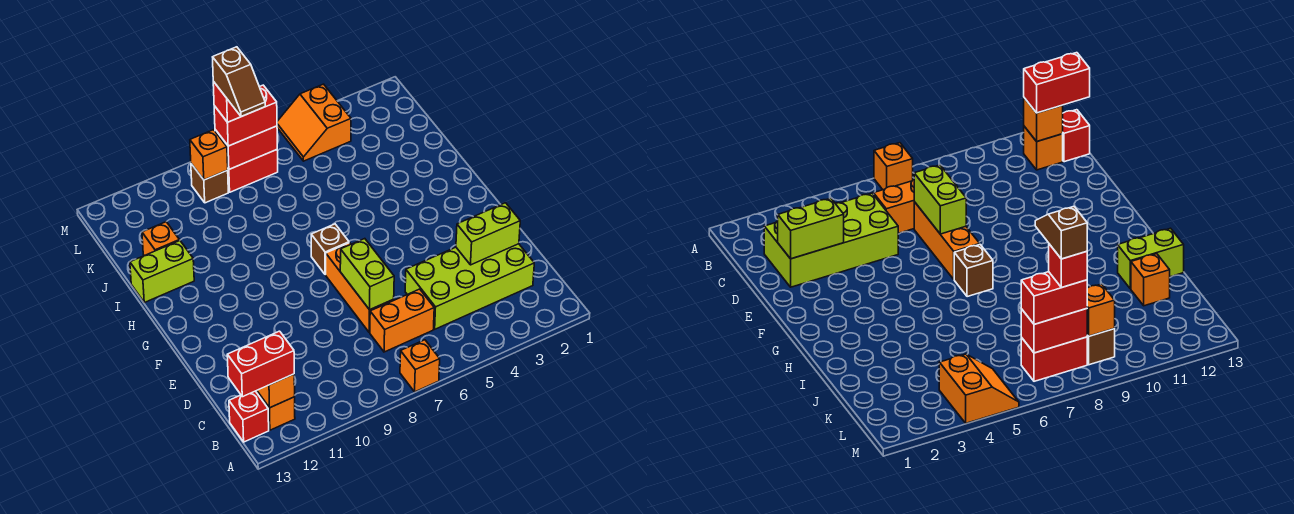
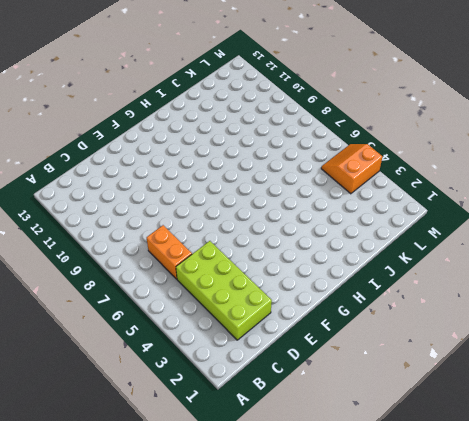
none -> orange 1x1 brick [400,340,440,392]
none -> orange 1x1 brick [256,391,295,430]
none -> red 1x1 brick [229,391,269,442]

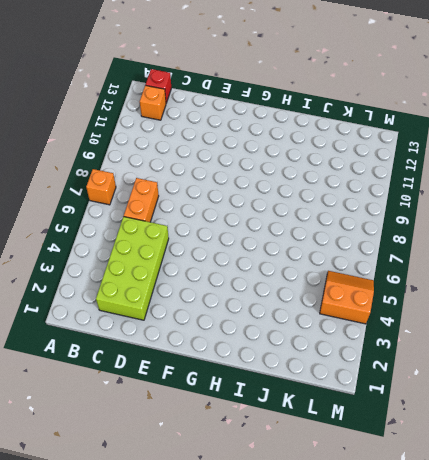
none -> orange 1x3 brick [326,243,394,332]
none -> brown 1x1 brick [311,224,349,275]
none -> lime 1x2 brick [130,241,194,303]

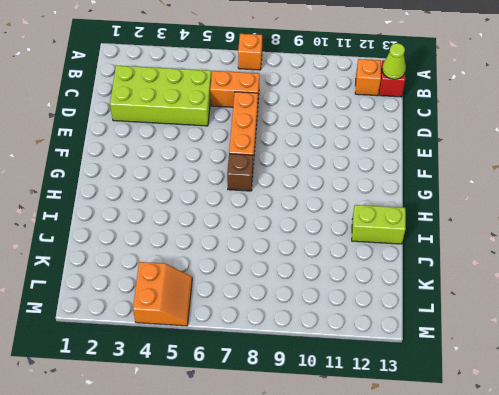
lime 1x1 cone [382,43,406,79] -> none
none -> orange 1x1 brick [142,222,180,256]
none -> red 1x2 brick [228,150,278,192]
none -> brown 1x1 brick [191,164,228,203]

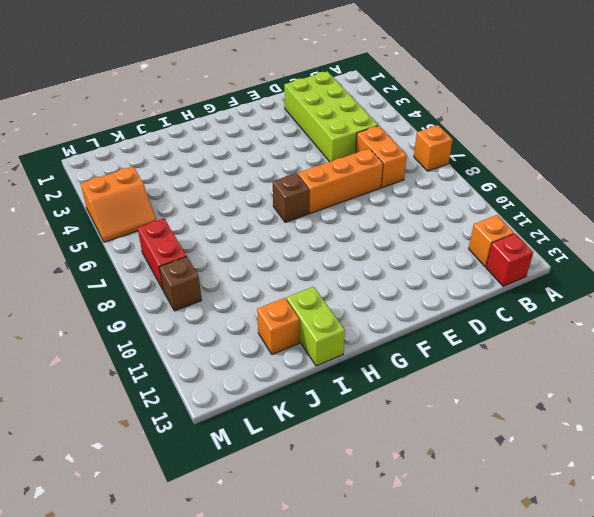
none -> orange 1x1 brick [257,374,295,408]
none -> lime 1x2 brick [456,203,520,265]
none -> lime 1x2 brick [340,239,394,310]

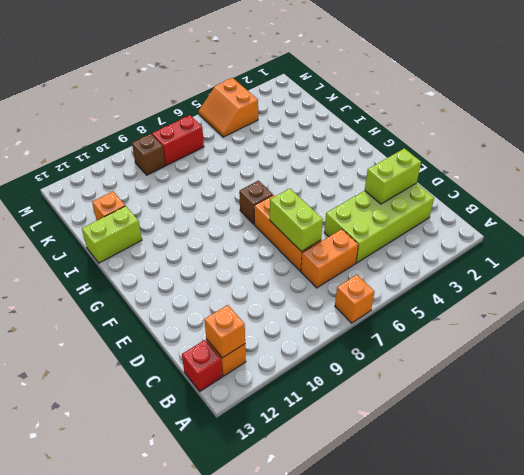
none -> red 1x2 brick [215,126,277,169]
none -> orange 1x1 brick [190,130,228,180]
none -> red 1x2 brick [227,331,294,397]

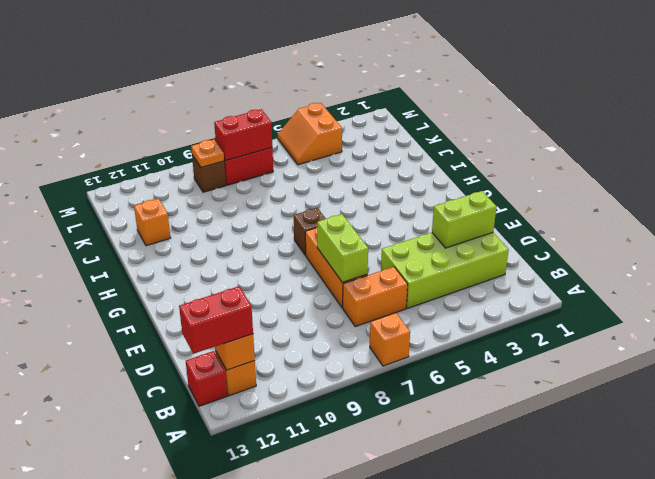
orange 1x1 plate [191,140,224,168] -> orange 1x1 brick [190,130,228,180]
none -> lime 1x2 brick [130,241,194,303]
none -> red 1x2 brick [214,85,277,146]
none -> red 1x1 brick [213,81,241,122]

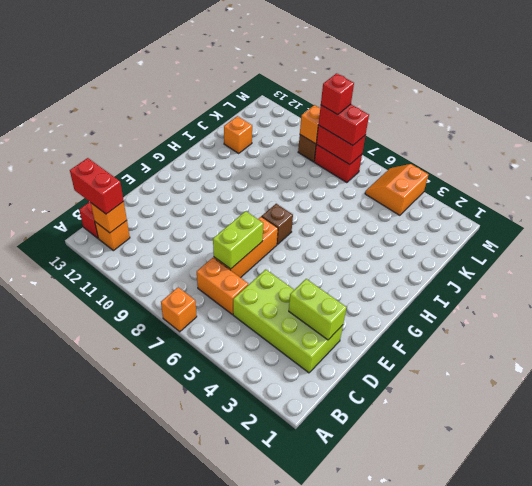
none -> lime 1x2 brick [130,241,194,303]
none -> brown 1x2 slope [213,47,265,117]

